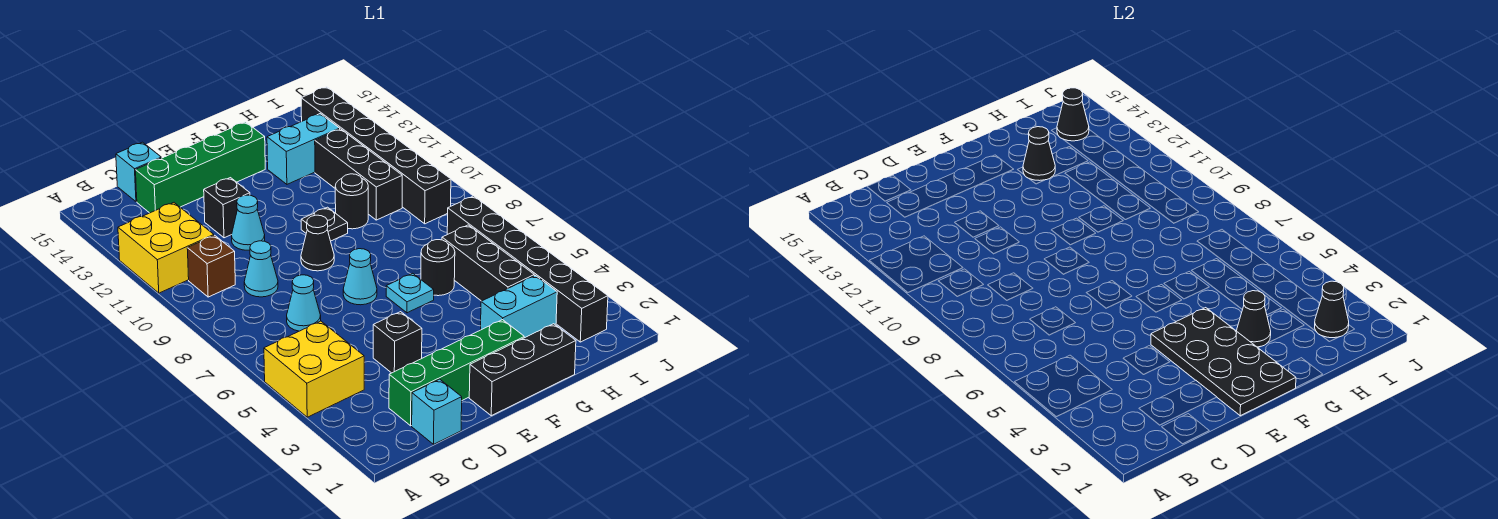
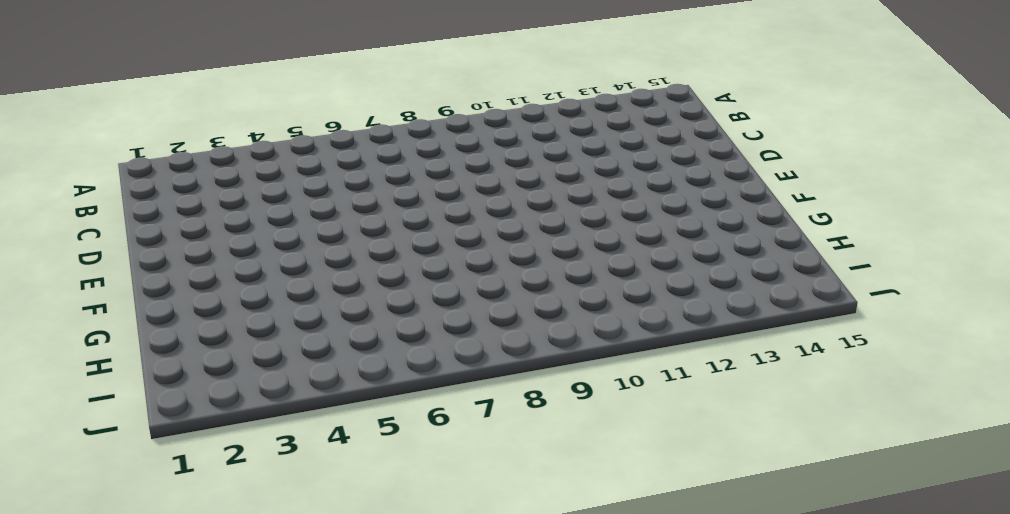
none -> yellow 2x2 brick [264,321,364,417]
none -> yellow 2x2 brick [118,203,214,293]
none -> brown 1x1 brick [187,235,235,297]
none -> cyan 1x1 brick [412,379,462,444]

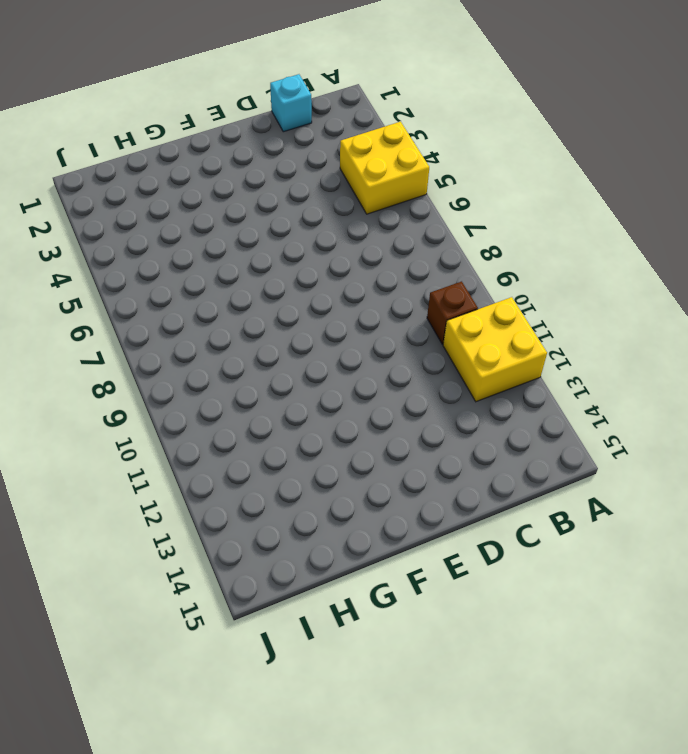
none -> green 1x4 brick [389,320,524,426]
none -> cyan 1x1 cone [287,275,321,331]
none -> cyan 1x1 cone [244,241,278,297]
none -> green 1x4 brick [136,122,265,213]

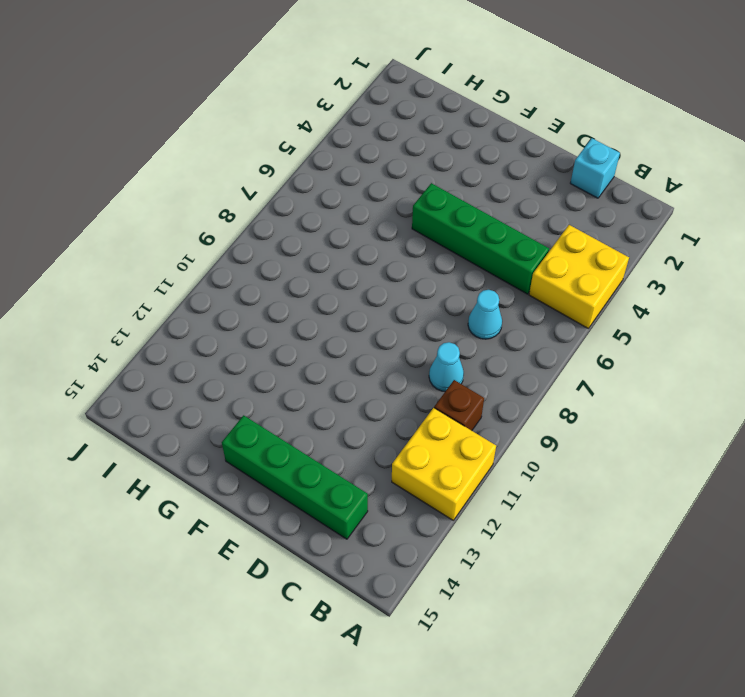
green 1x4 brick [412,183,549,294] -> green 1x4 brick moved to [389,320,524,426]
none -> cyan 1x1 brick [116,142,161,202]
none -> black 1x1 brick [373,312,422,373]
none -> cyan 1x1 cone [231,195,265,250]
none -> black 1x1 brick [204,178,250,238]

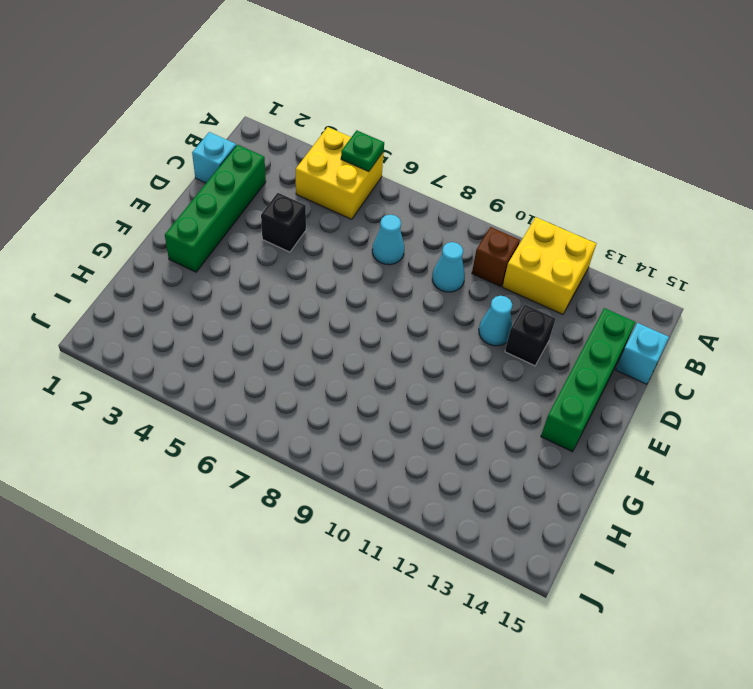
green 1x1 plate [341,130,384,172] -> none
none -> black 1x3 brick [469,324,576,416]
none -> cyan 1x1 cone [343,249,377,305]
none -> black 1x1 cone [301,215,334,271]
none -> cyan 1x1 plate [386,273,434,313]

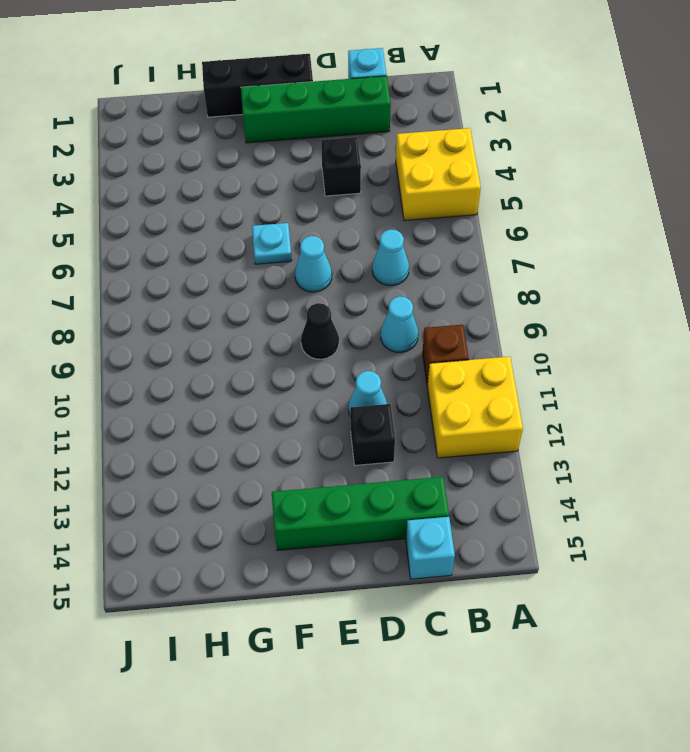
none -> black 1x1 plate [301,207,348,241]
none -> cyan 1x2 brick [481,276,557,338]
none -> black 1x1 round brick [421,240,455,296]
none -> black 1x1 round brick [335,174,368,229]

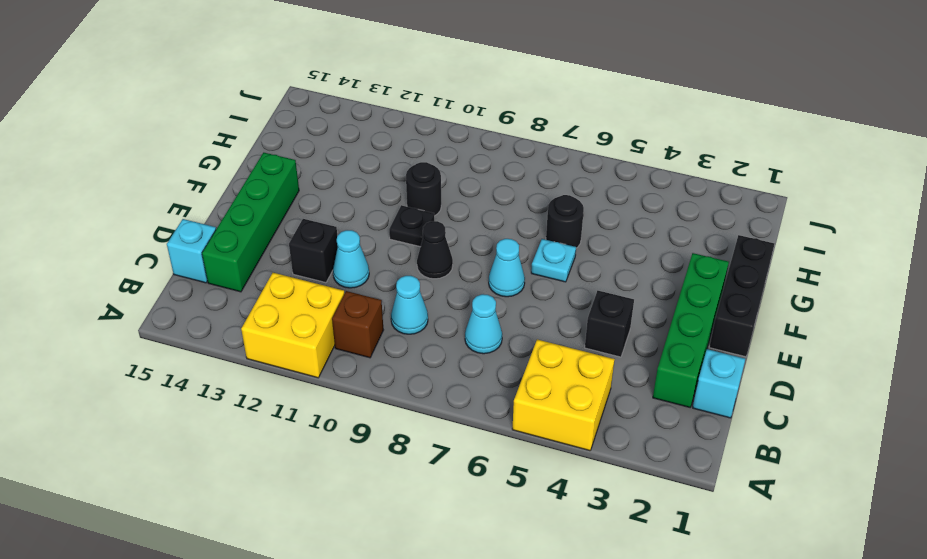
none -> cyan 1x2 brick [481,276,557,338]
none -> cyan 1x2 brick [267,114,340,184]
none -> black 1x3 brick [442,225,534,301]
none -> black 1x3 brick [315,129,402,220]

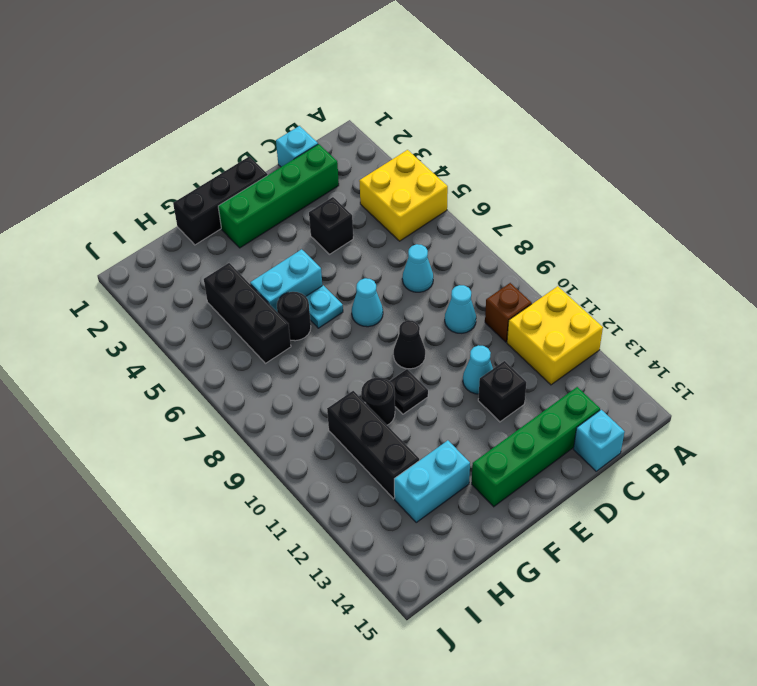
cyan 1x2 brick [250,249,322,311] -> cyan 1x2 brick moved to [481,276,557,338]
none -> black 1x6 brick [447,196,608,342]
none -> black 1x6 brick [301,87,451,224]
none -> black 2x4 plate [1151,308,1296,416]
none -> black 1x1 cone [1237,291,1271,347]

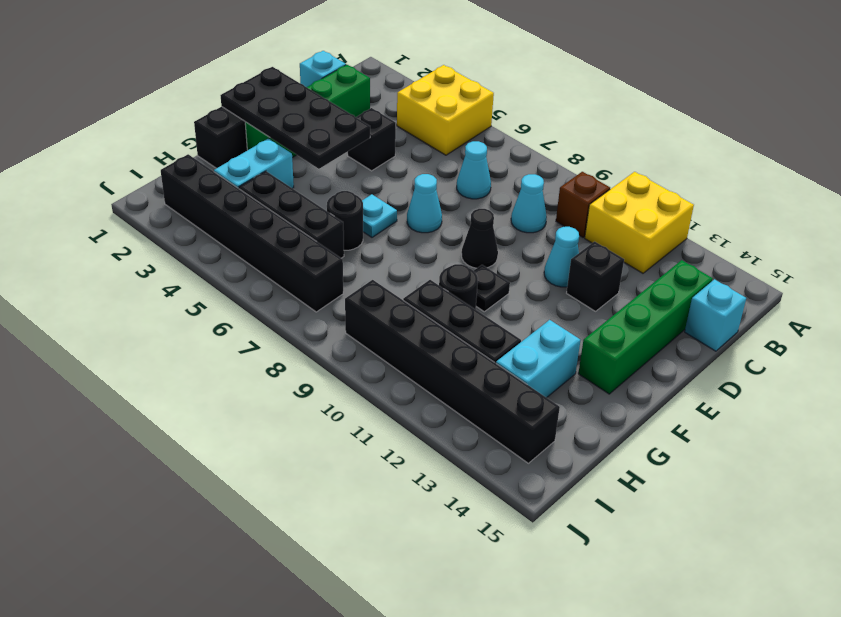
none -> black 1x1 cone [1237,291,1271,347]
none -> black 1x1 cone [1023,127,1055,181]
none -> black 1x1 cone [1315,281,1349,338]
none -> black 1x1 cone [1057,88,1089,141]

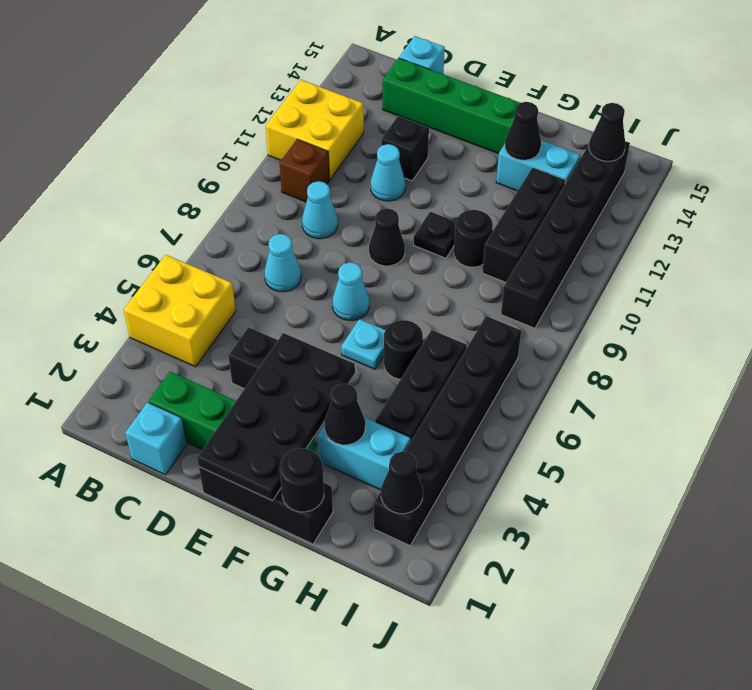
black 1x1 round brick [280,448,324,512] -> none

